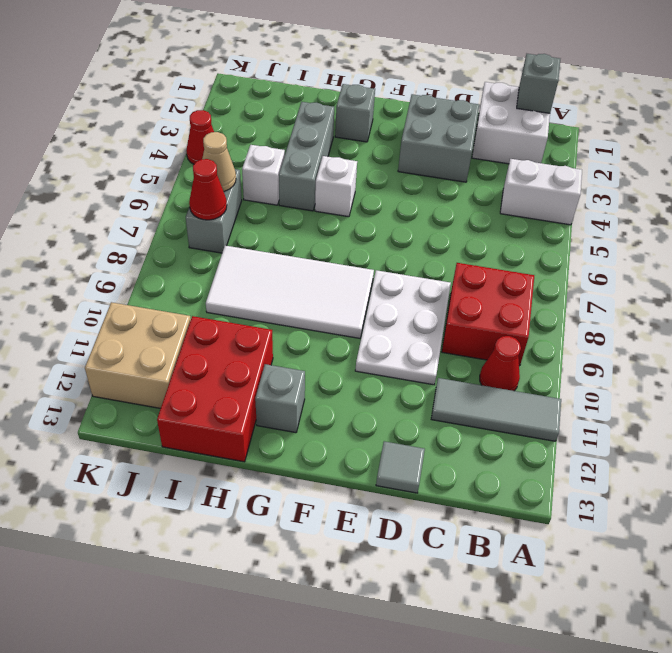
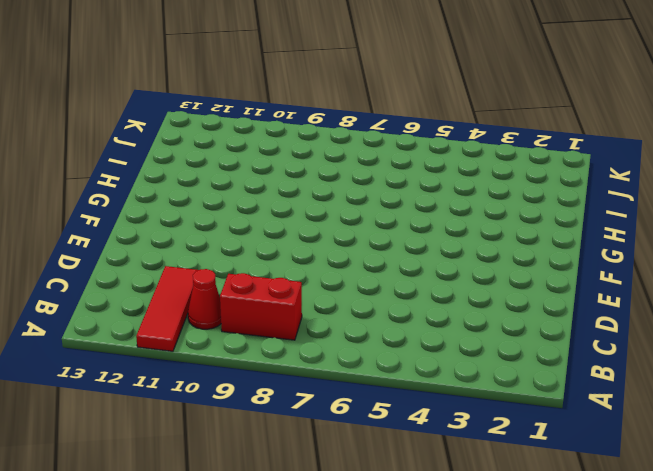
red 1x3 tile [136,266,198,351] -> grey 1x3 tile [431,378,561,441]
red 1x2 brick [220,273,302,340] -> red 2x2 brick [442,263,534,366]
none -> white 1x2 brick [500,159,582,225]
none -> white 2x2 brick [472,82,550,164]
none -> grey 2x2 brick [398,94,479,182]

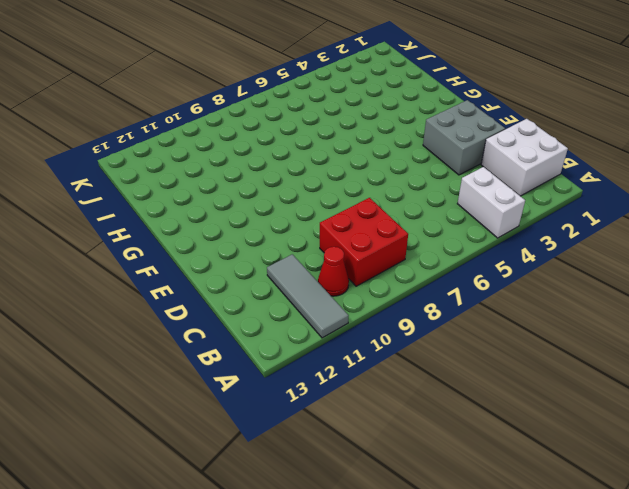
none -> white 2x3 plate [355,270,451,385]
none -> grey 1x1 tile [376,441,425,493]
none -> white 2x4 tile [206,246,374,338]

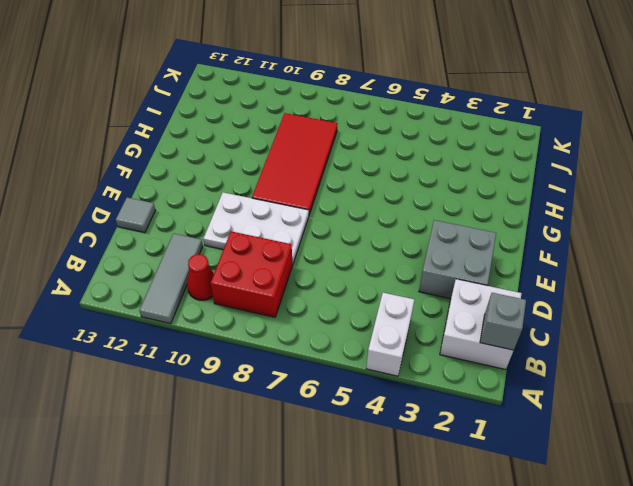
red 2x4 tile [252,113,338,215] -> white 2x4 tile [206,246,374,338]
none -> grey 1x1 brick [335,84,375,142]
none -> white 1x1 brick [315,156,357,217]
none -> grey 1x1 brick [255,364,305,433]

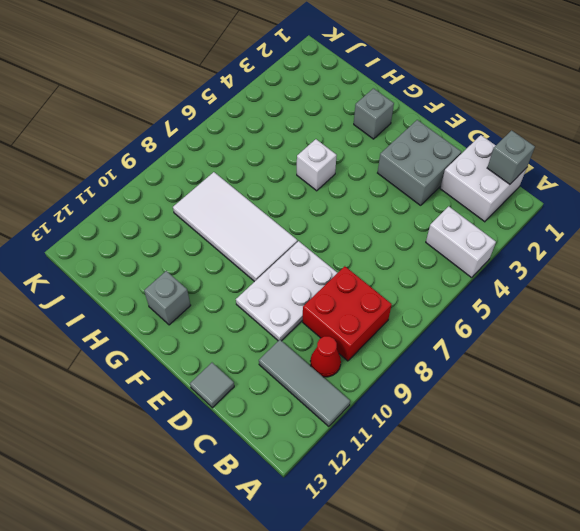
none -> grey 1x3 brick [279,102,334,211]
none -> red 2x3 brick [157,316,273,462]
none -> white 1x1 brick [242,145,285,205]

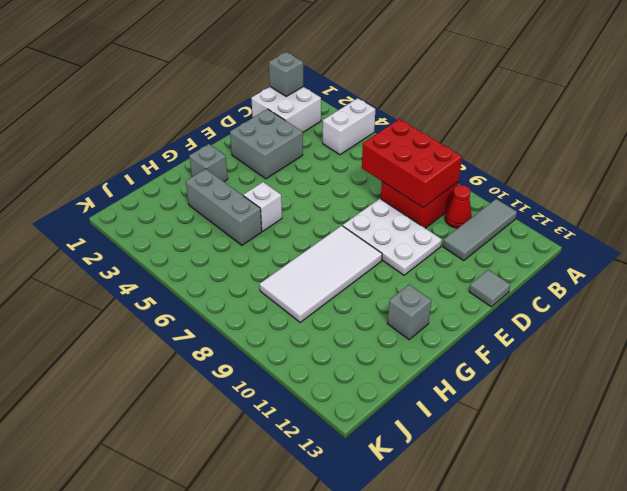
red 2x3 brick [362,119,462,208] -> red 2x3 brick moved to [157,316,273,462]
none -> white 1x1 brick [242,145,285,205]
none -> grey 1x2 brick [186,169,242,253]
none -> tan 2x2 brick [85,302,191,408]

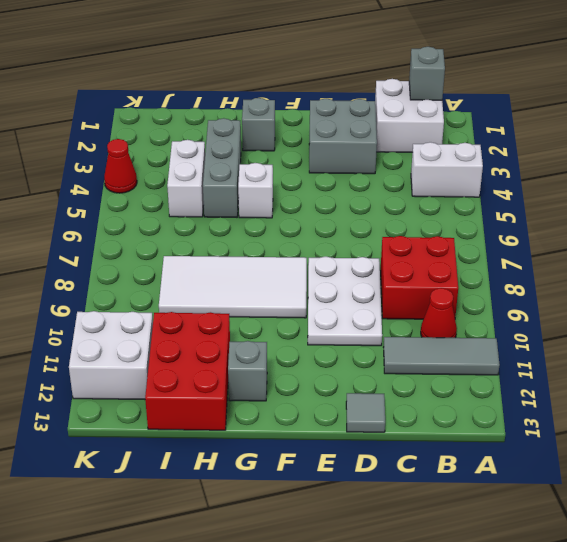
white 1x2 brick [167,140,205,217] -> white 1x1 brick [242,145,285,205]
white 2x2 brick [69,311,153,399] -> tan 2x2 brick [85,302,191,408]
none -> grey 1x2 brick [186,169,242,253]
none -> tan 1x1 cone [202,132,236,191]
none -> red 1x1 cone [189,159,227,220]

